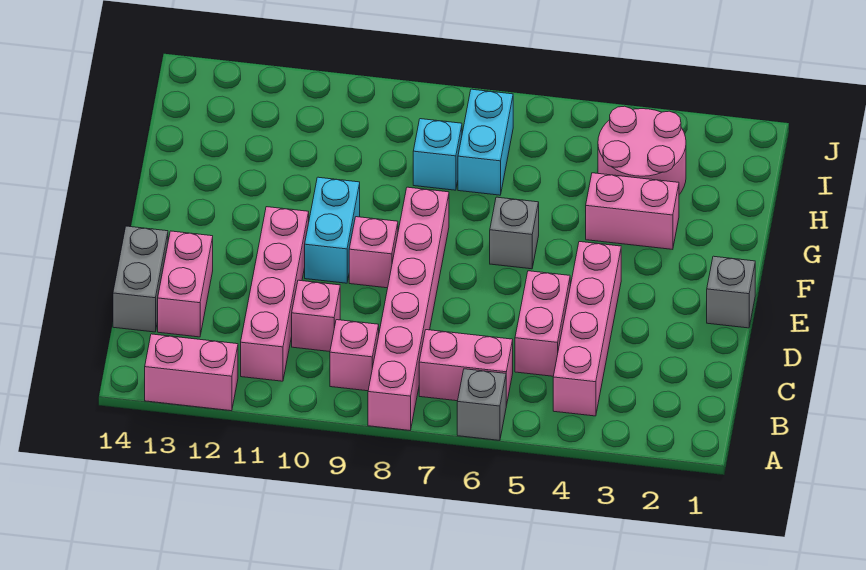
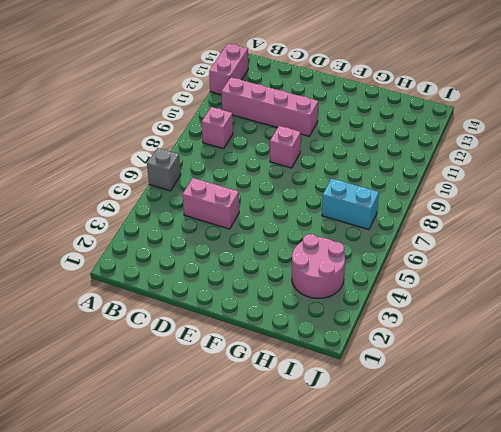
none -> pink 1x6 brick [368,187,449,430]
none -> pink 1x4 brick [553,242,621,416]
none -> pink 1x2 brick [419,330,513,406]

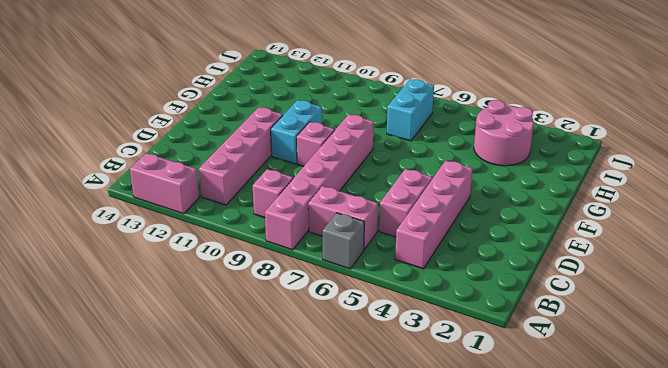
none -> pink 1x1 brick [292,280,340,352]
none -> pink 1x2 brick [158,231,213,337]
none -> grey 1x2 brick [113,226,168,332]

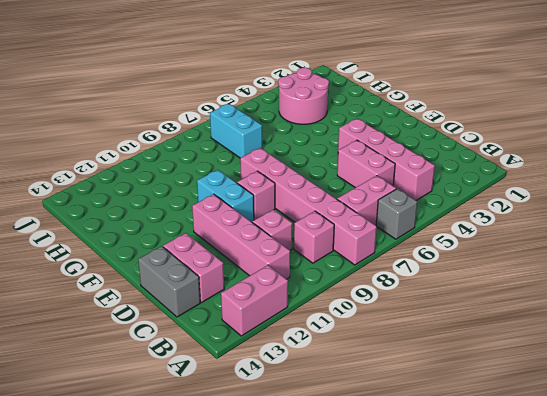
none -> grey 1x1 brick [707,256,755,328]
none -> grey 1x1 brick [490,197,539,269]
none -> pink 1x2 brick [586,173,679,249]

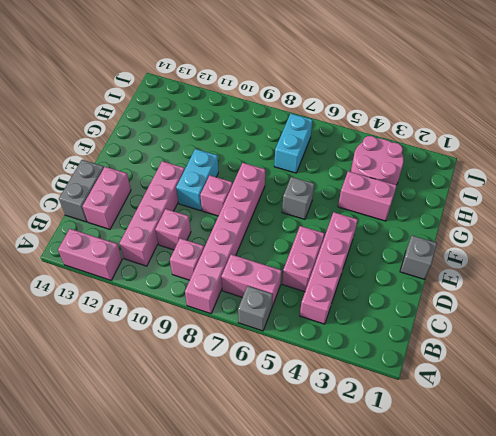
none -> cyan 1x1 brick [413,119,462,190]

